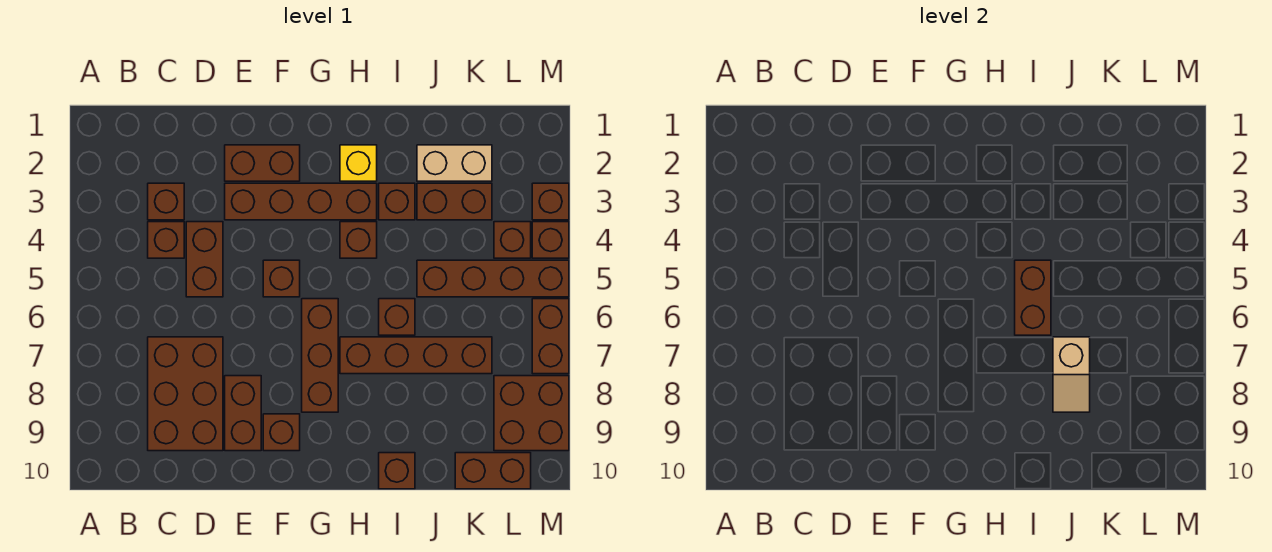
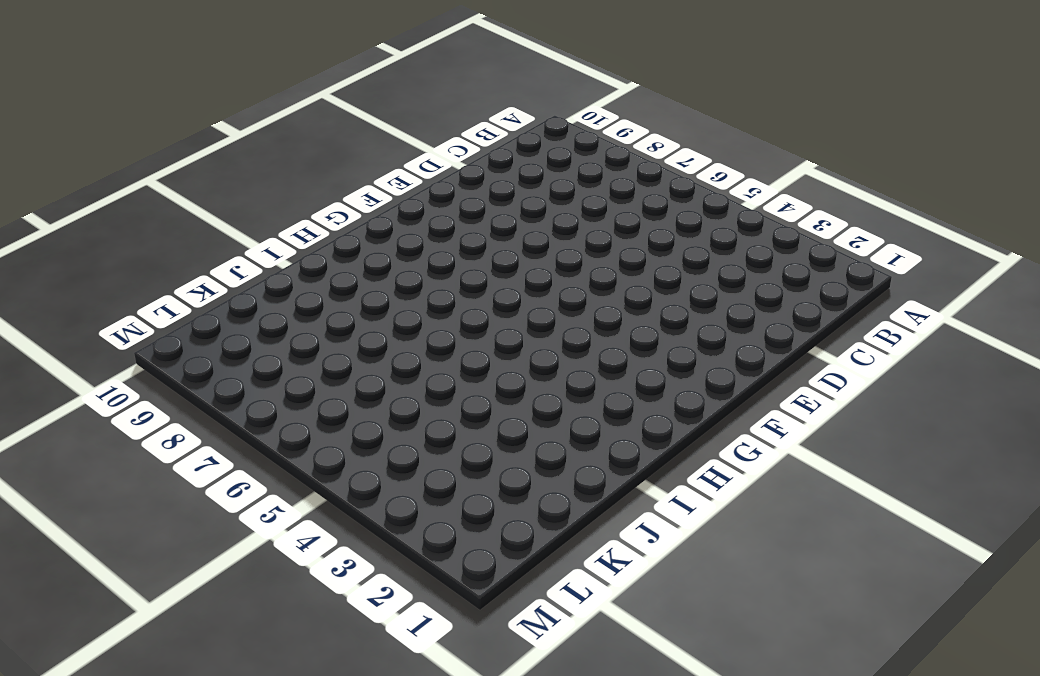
none -> brown 1x1 brick [148,183,184,220]
none -> brown 1x1 brick [148,222,184,258]
none -> brown 2x3 brick [148,337,223,451]

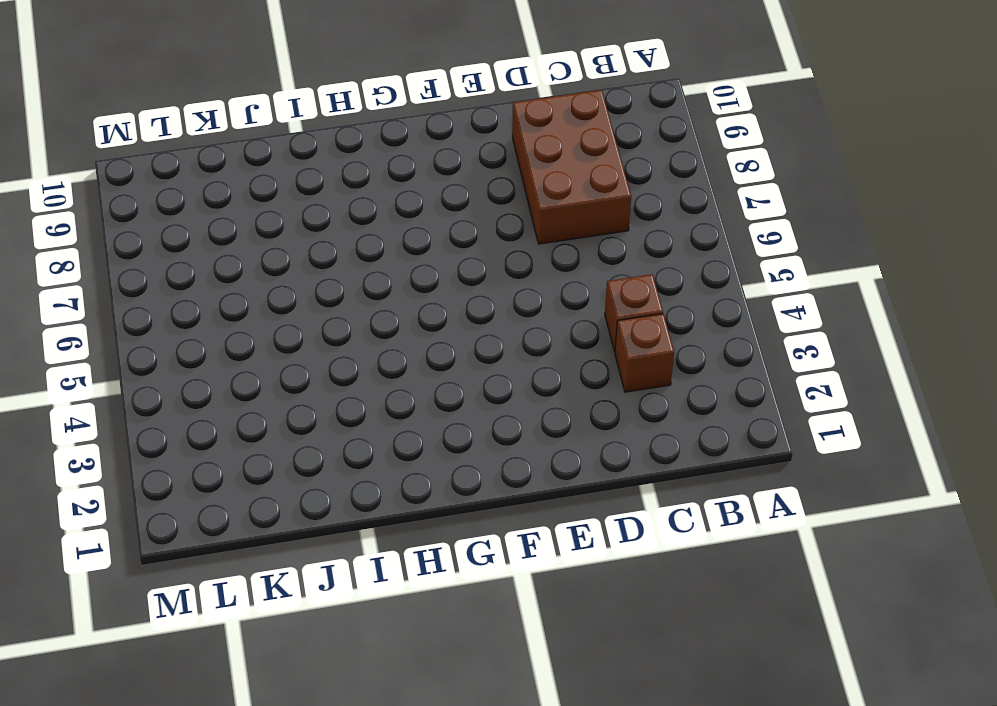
none -> brown 1x2 brick [186,222,223,297]
none -> brown 1x2 brick [225,145,300,181]
none -> brown 1x4 brick [225,183,377,220]

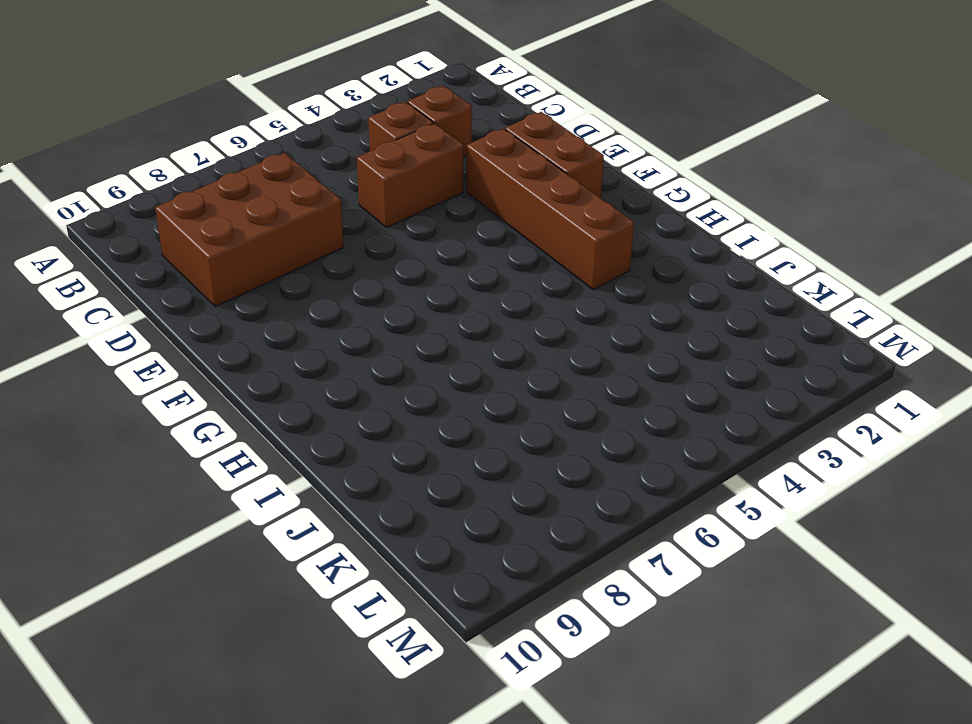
none -> brown 1x2 brick [225,376,261,451]
none -> brown 1x1 brick [263,260,300,297]
none -> brown 1x1 brick [263,414,300,451]

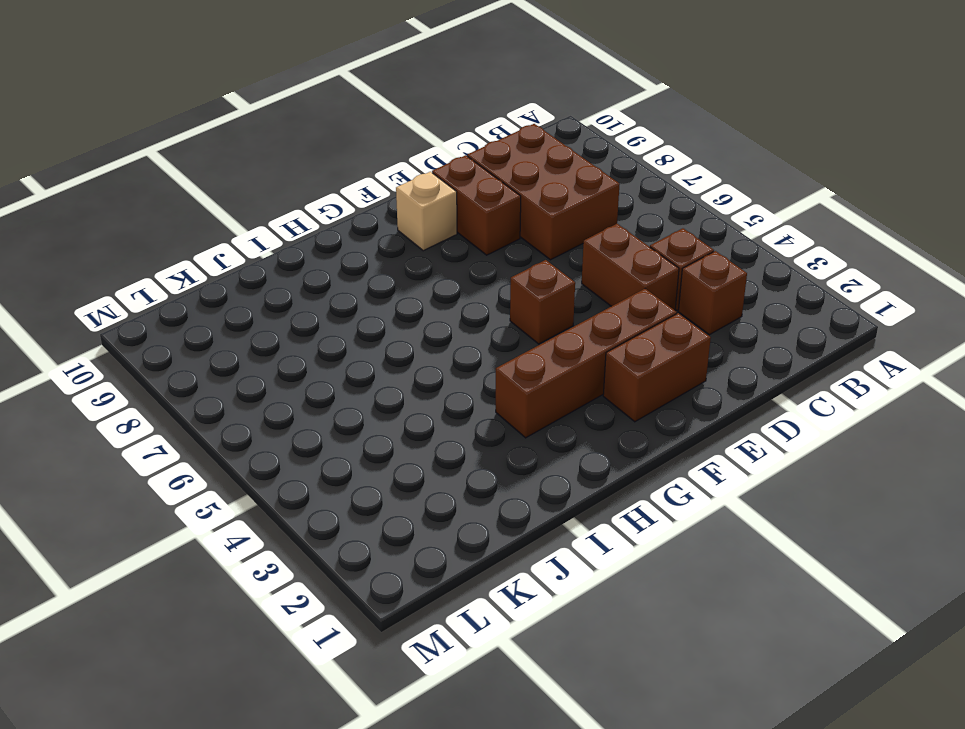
tan 1x1 brick [396,172,457,251] -> brown 1x1 brick [263,414,300,451]
none -> brown 1x3 brick [302,299,338,412]
none -> yellow 1x1 brick [340,145,377,181]
none -> brown 1x1 brick [340,222,377,258]

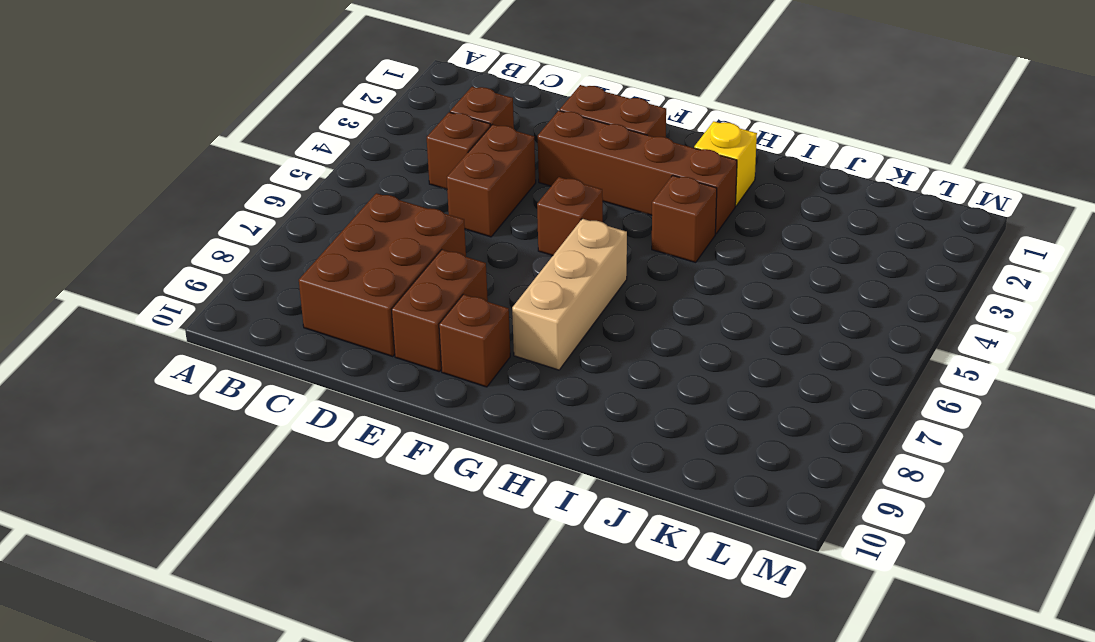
tan 1x3 brick [512,219,627,370] -> brown 1x3 brick [302,299,338,412]
none -> brown 1x4 brick [340,337,492,374]
none -> brown 1x1 brick [379,183,415,220]
none -> brown 1x1 brick [379,299,415,335]

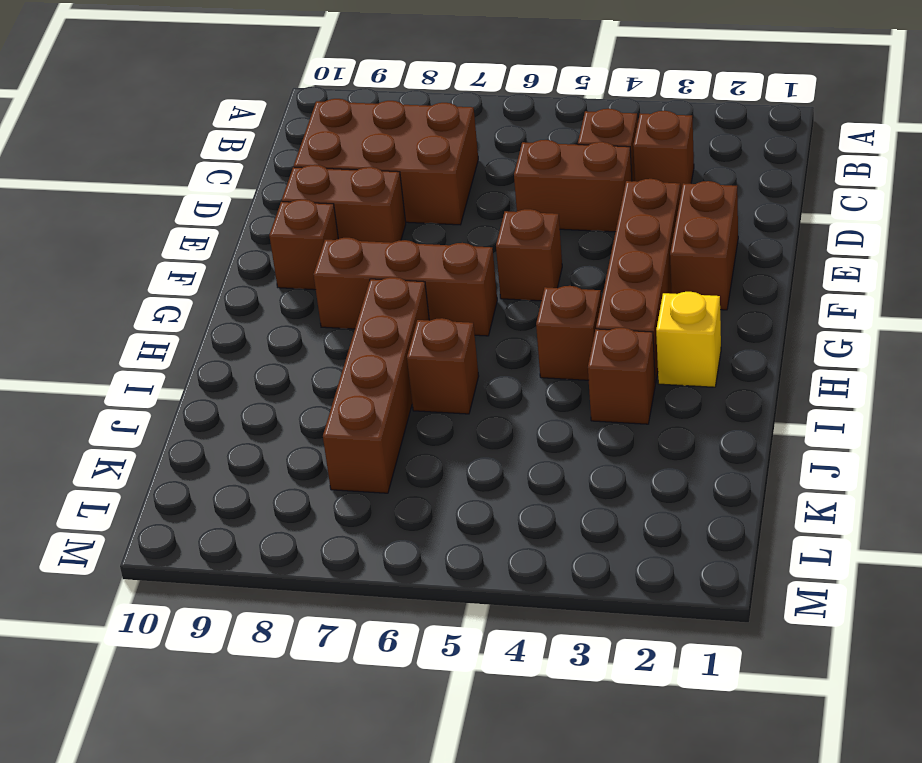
none -> brown 1x1 brick [379,453,415,489]
none -> tan 1x2 brick [417,145,492,181]
none -> brown 1x2 brick [417,183,492,220]

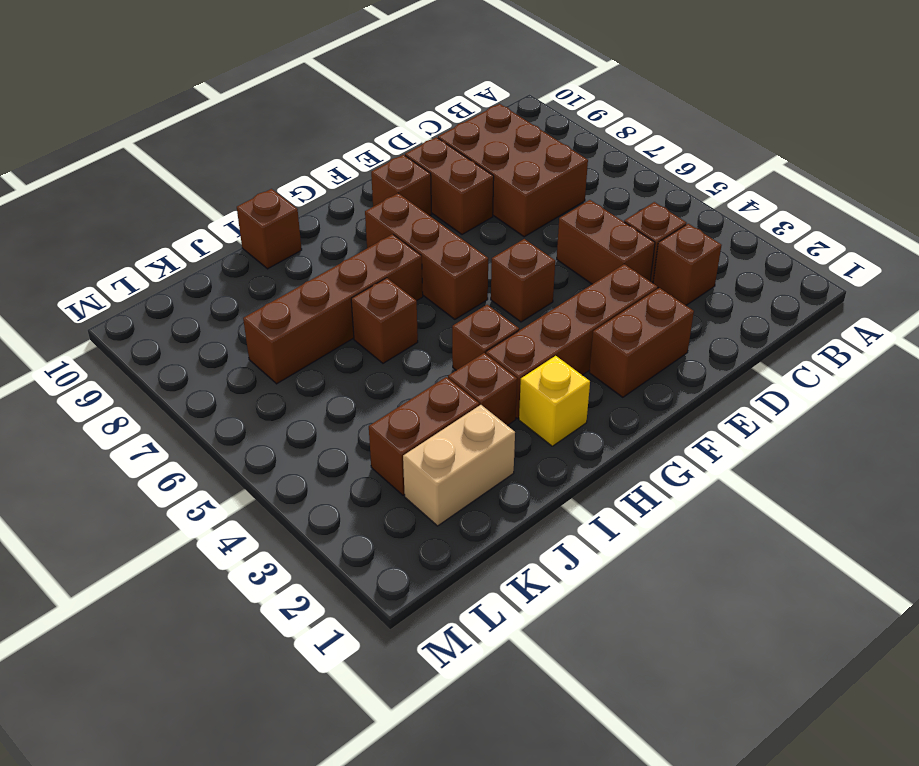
none -> brown 1x4 brick [417,260,569,297]
none -> brown 1x2 brick [455,453,531,489]
none -> brown 1x1 brick [494,222,531,258]

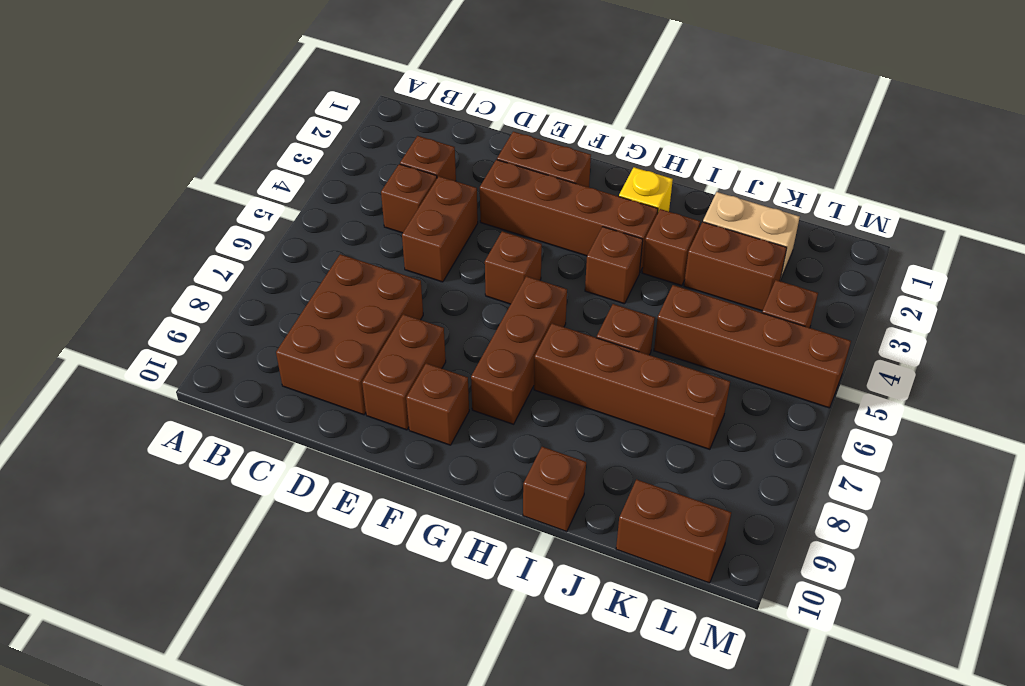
none -> brown 2x2 brick [494,376,569,451]
none -> brown 1x1 brick [532,183,569,220]
none -> brown 1x1 brick [532,222,569,258]

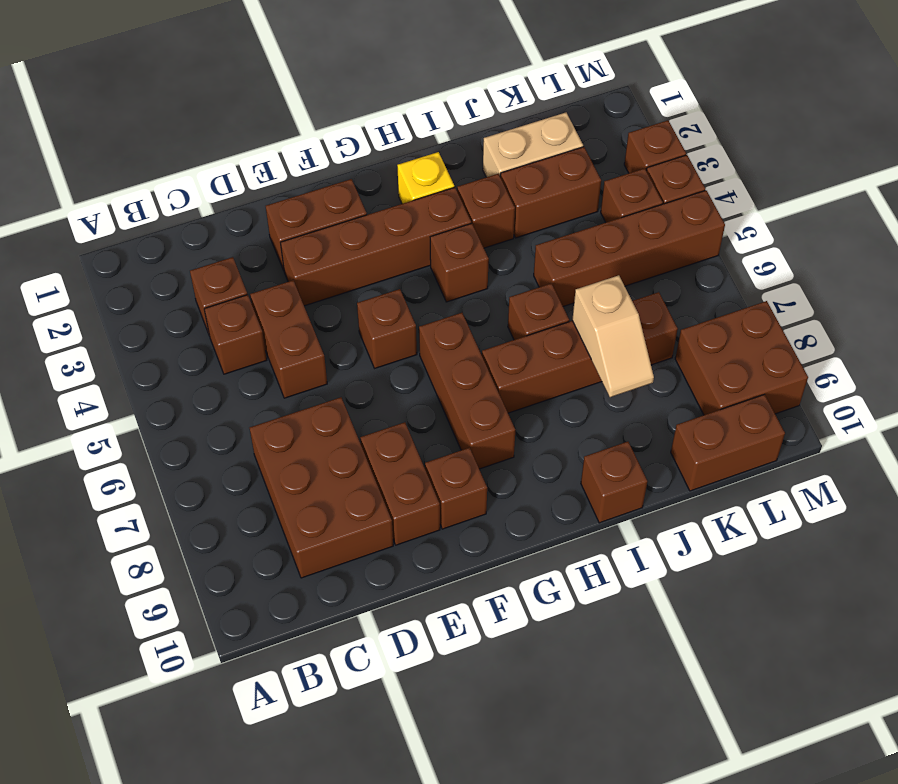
none -> brown 1x2 brick [532,299,569,374]
none -> brown 1x2 brick [1015,260,1051,335]

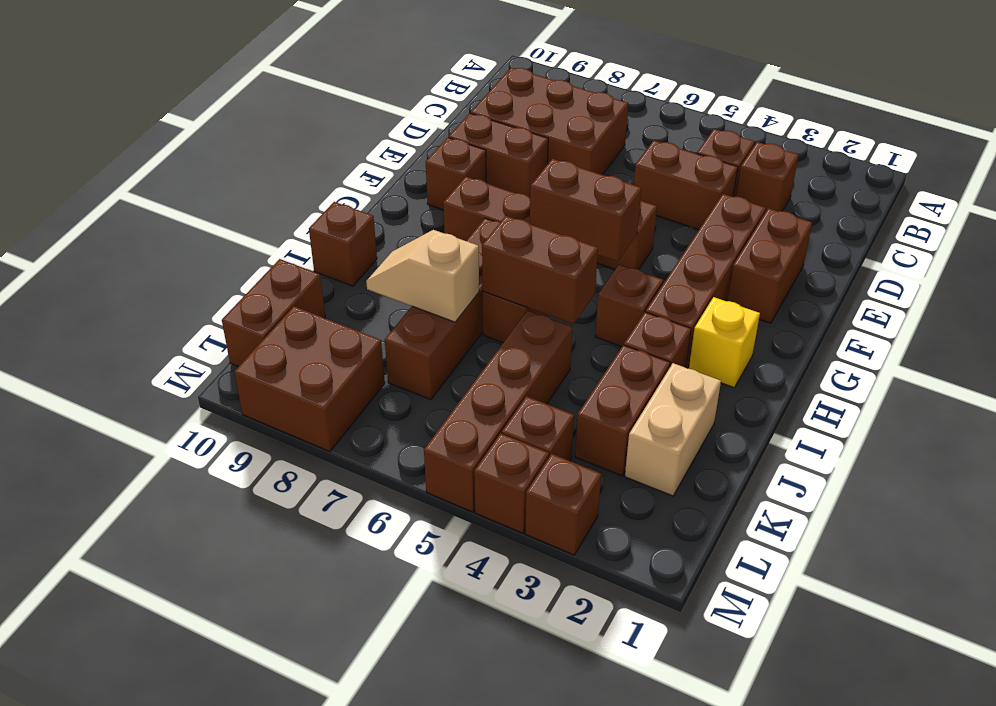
brown 1x2 brick [530,159,641,261] -> brown 1x2 brick moved to [532,299,569,374]

